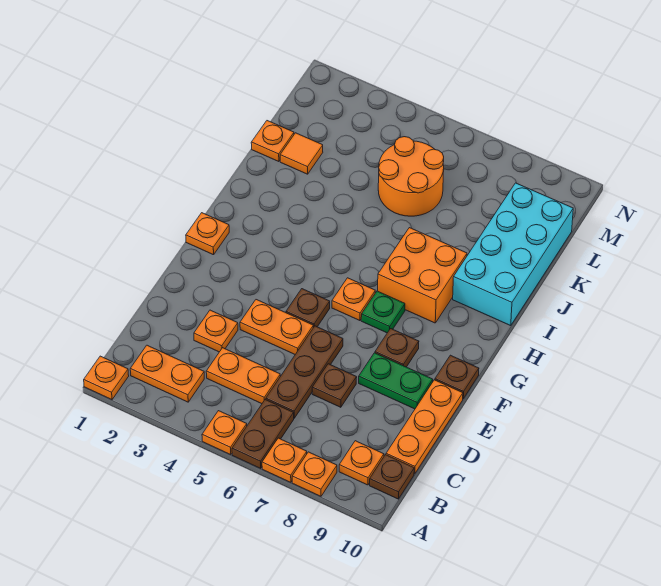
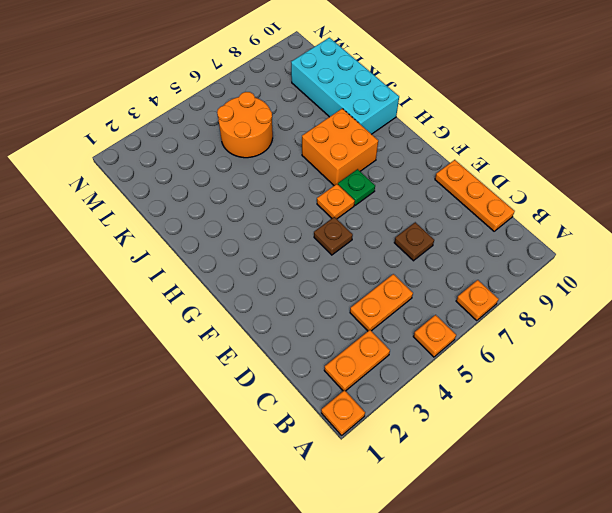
none -> brown 1x2 plate [232,400,294,468]
none -> orange 1x1 plate [292,452,337,496]
none -> orange 1x1 plate [339,441,384,485]

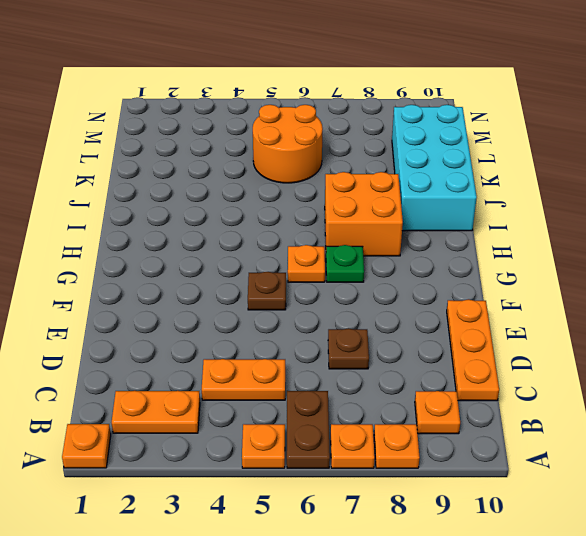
none -> brown 1x1 plate [370,455,414,499]
none -> brown 1x3 plate [266,326,343,418]
none -> orange 1x1 plate [194,310,238,352]

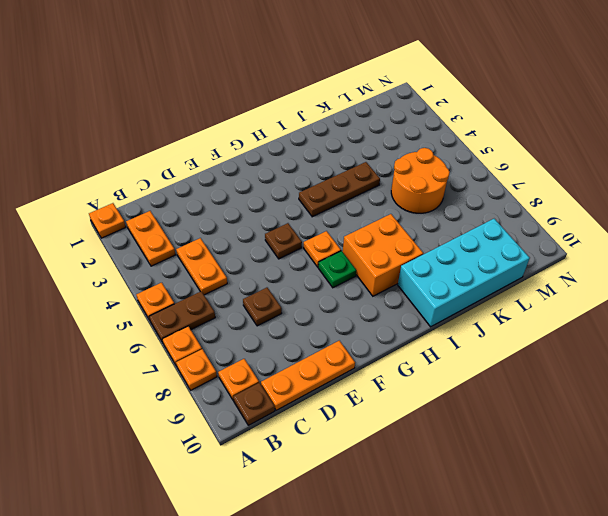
brown 1x3 plate [299,162,380,217] -> brown 1x3 plate moved to [266,326,343,418]
none -> orange 1x1 plate [194,310,238,352]
none -> orange 1x2 plate [240,300,313,354]
none -> green 1x2 plate [359,353,433,409]

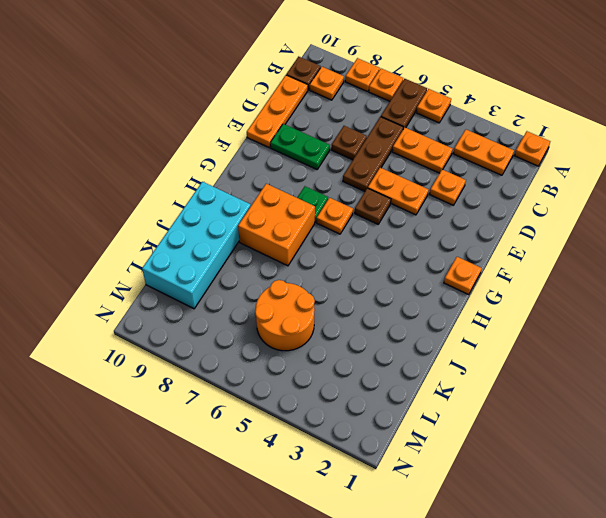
none -> brown 1x1 plate [375,329,419,367]
none -> brown 1x1 plate [435,355,479,399]
none -> orange 1x1 plate [251,121,294,162]

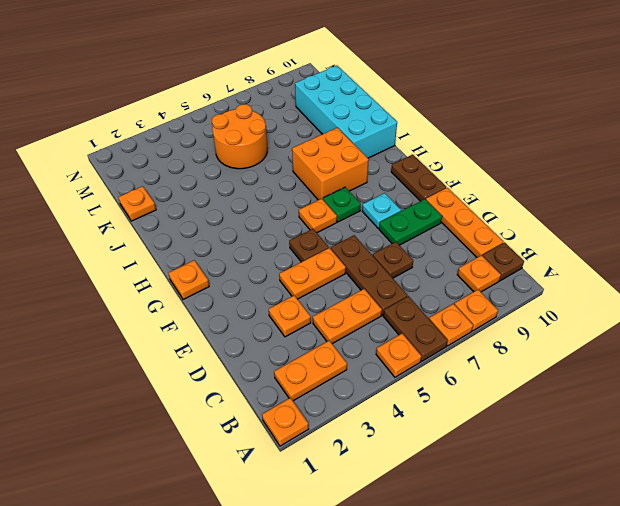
cyan 1x1 plate [362,193,401,228] -> brown 1x1 plate [375,329,419,367]
brown 1x2 plate [391,154,446,201] -> brown 1x1 plate [435,355,479,399]
none -> orange 1x1 tile [280,133,323,174]

